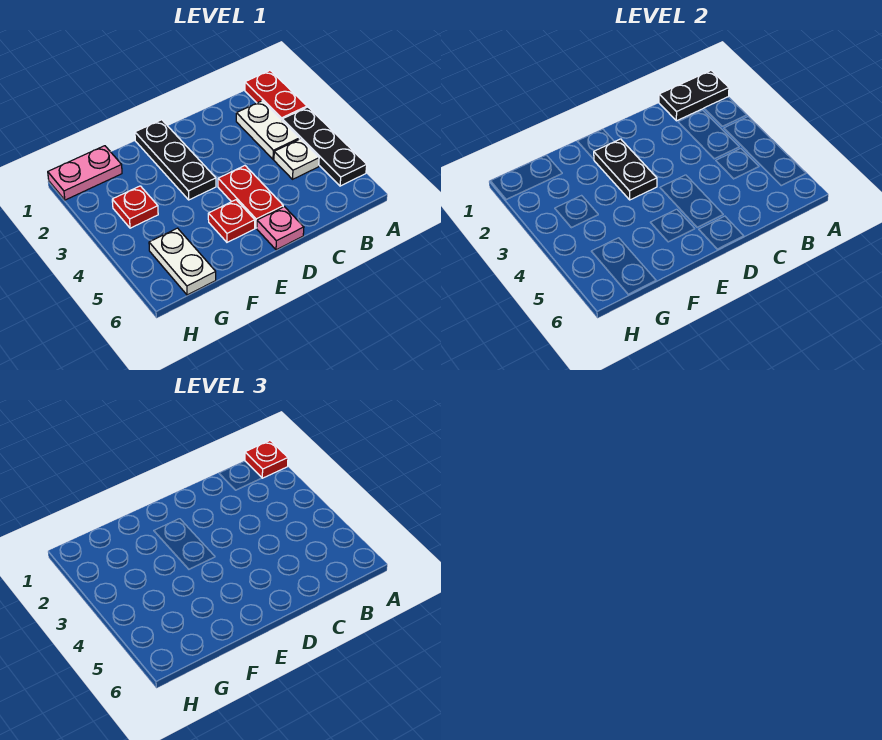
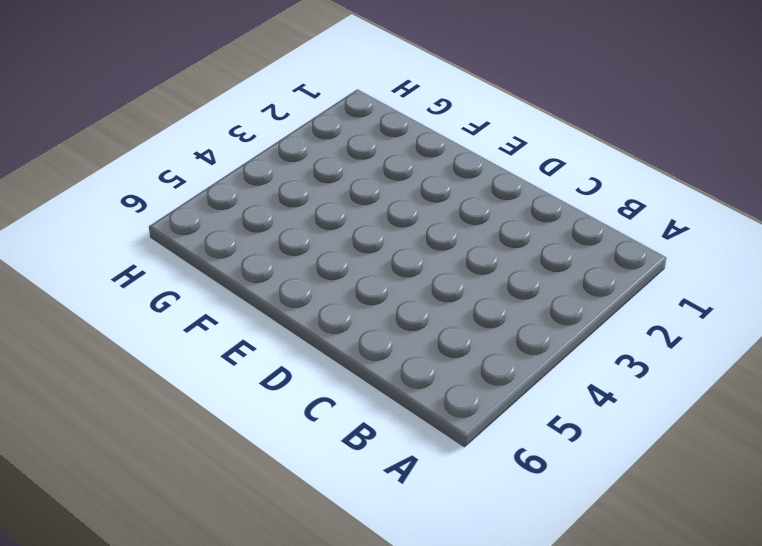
none -> red 1x2 plate [245,71,307,120]
none -> black 1x3 plate [282,107,367,186]
none -> white 1x2 plate [236,101,299,159]

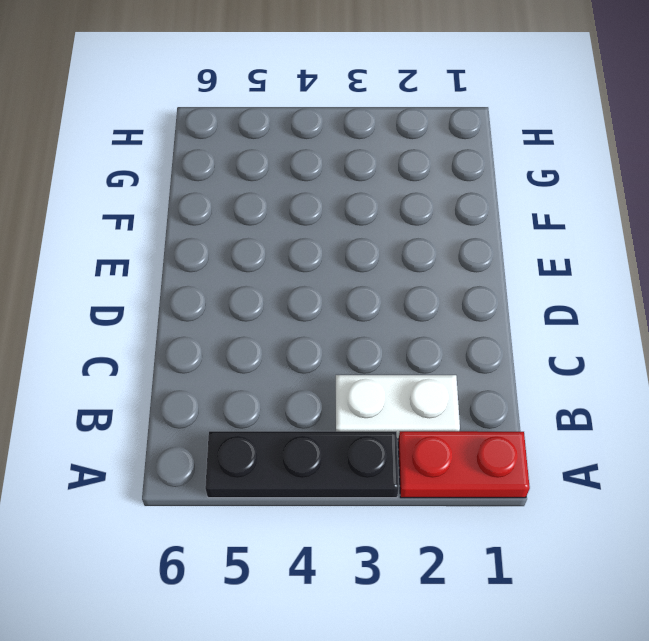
none -> white 1x1 plate [274,139,319,179]
none -> red 1x2 plate [218,166,283,228]
none -> pink 1x1 plate [257,207,304,250]

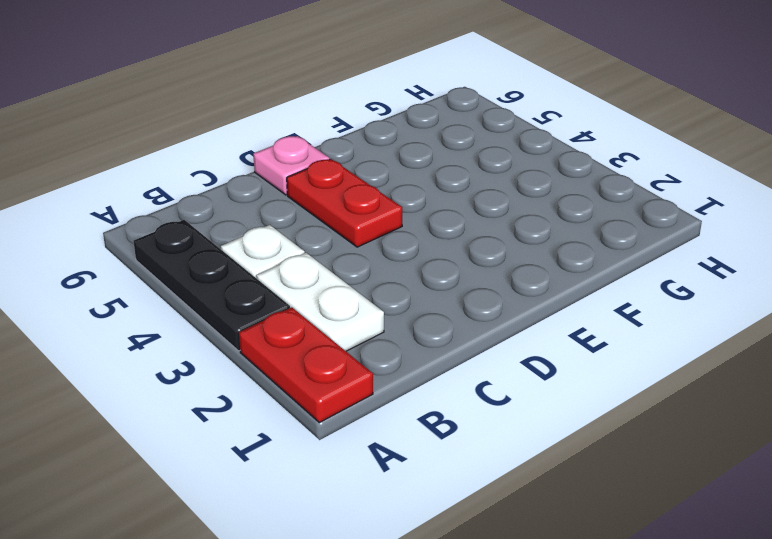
none -> black 1x3 plate [135,120,216,200]
none -> red 1x1 plate [208,200,255,242]
none -> pink 1x2 plate [48,146,122,200]

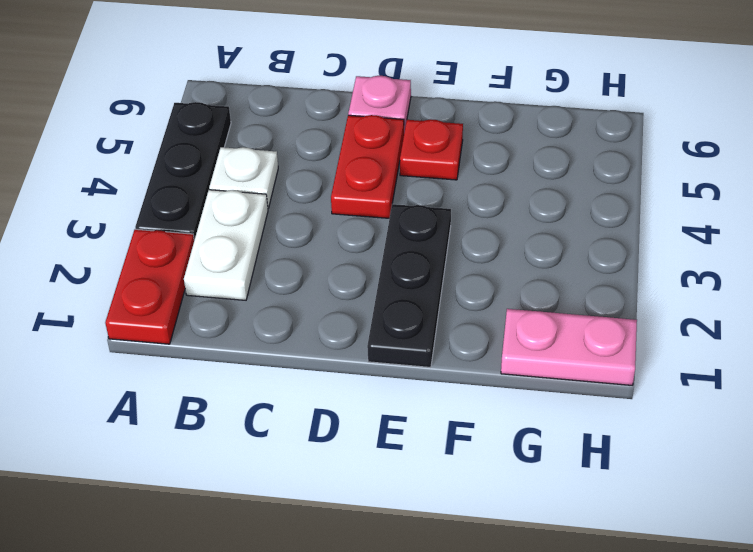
none -> red 1x1 plate [112,186,158,228]
none -> white 1x2 plate [149,228,216,295]
none -> black 1x2 plate [659,71,729,121]

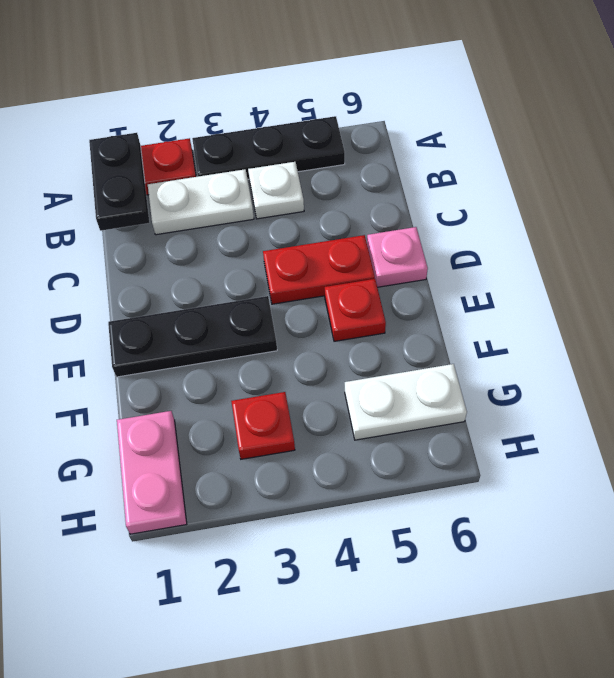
none -> black 1x2 plate [594,139,657,200]
none -> red 1x1 plate [245,441,288,478]

